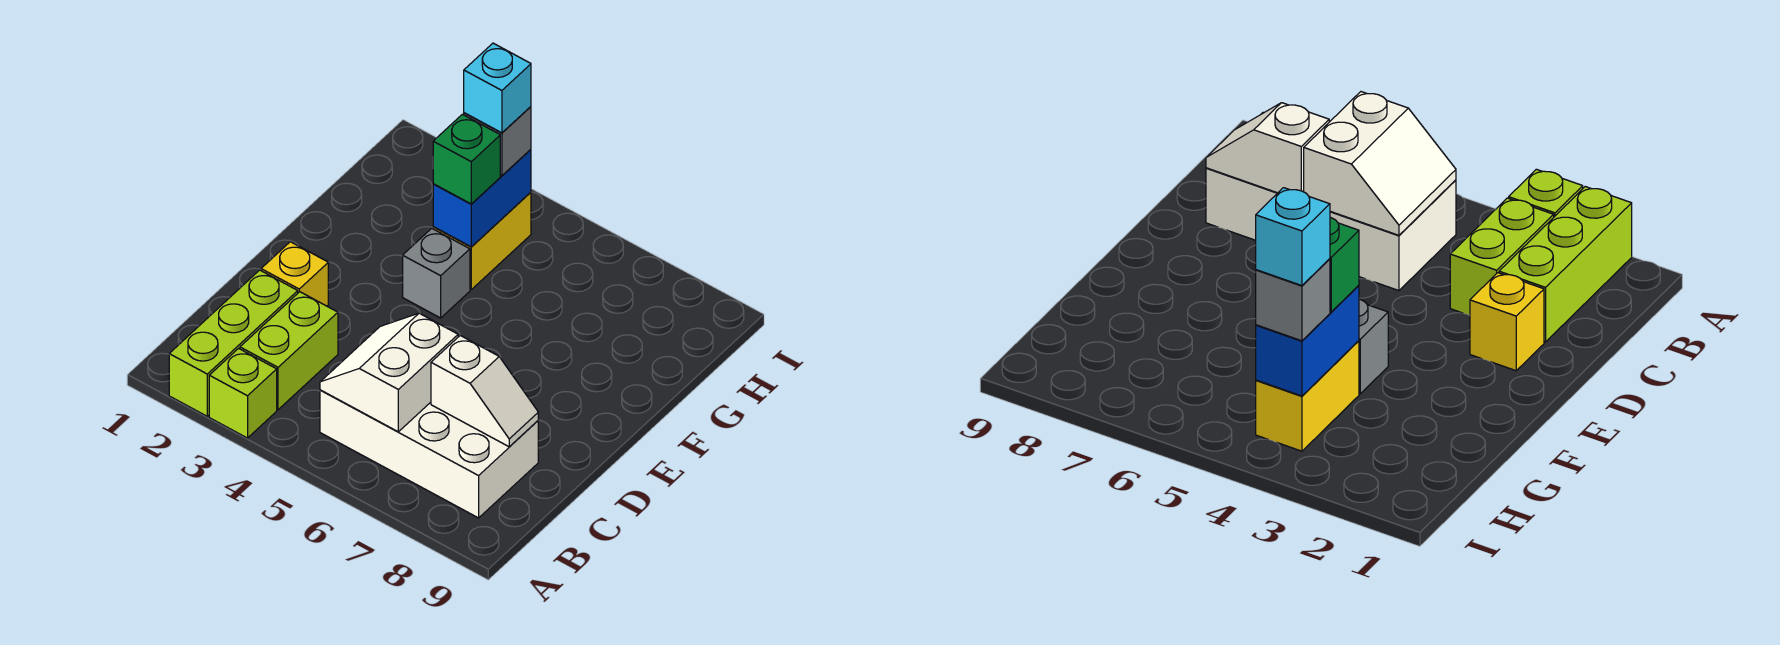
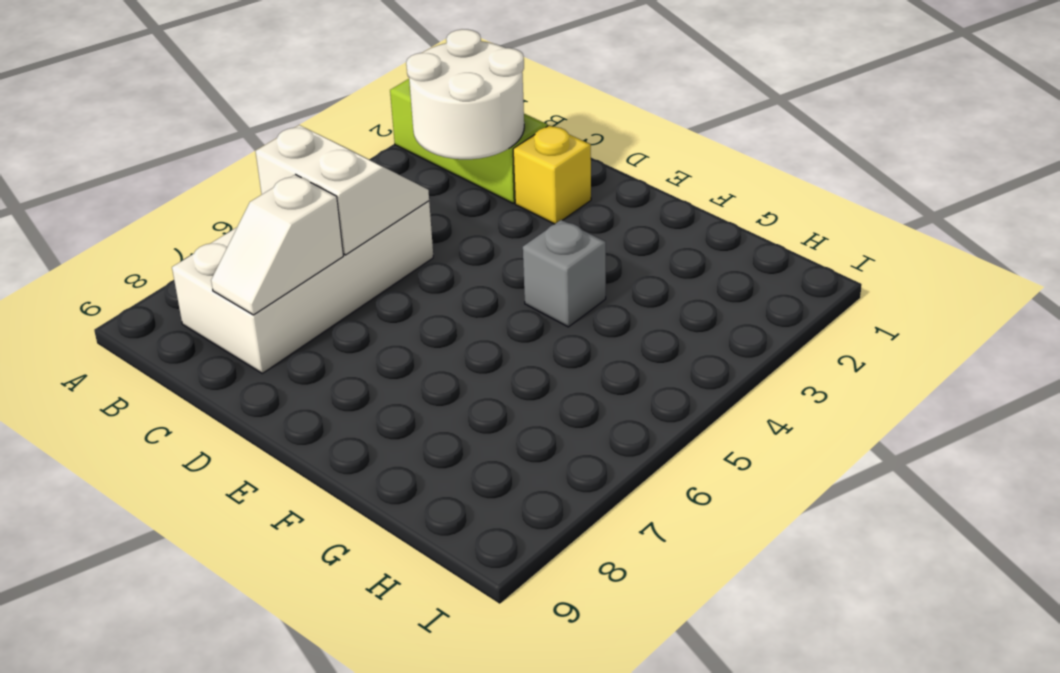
white 2x2 round brick [406,29,524,159] -> none
none -> lime 1x1 brick [209,348,277,438]
none -> lime 1x2 brick [240,292,338,410]
none -> yellow 1x2 brick [433,192,531,289]

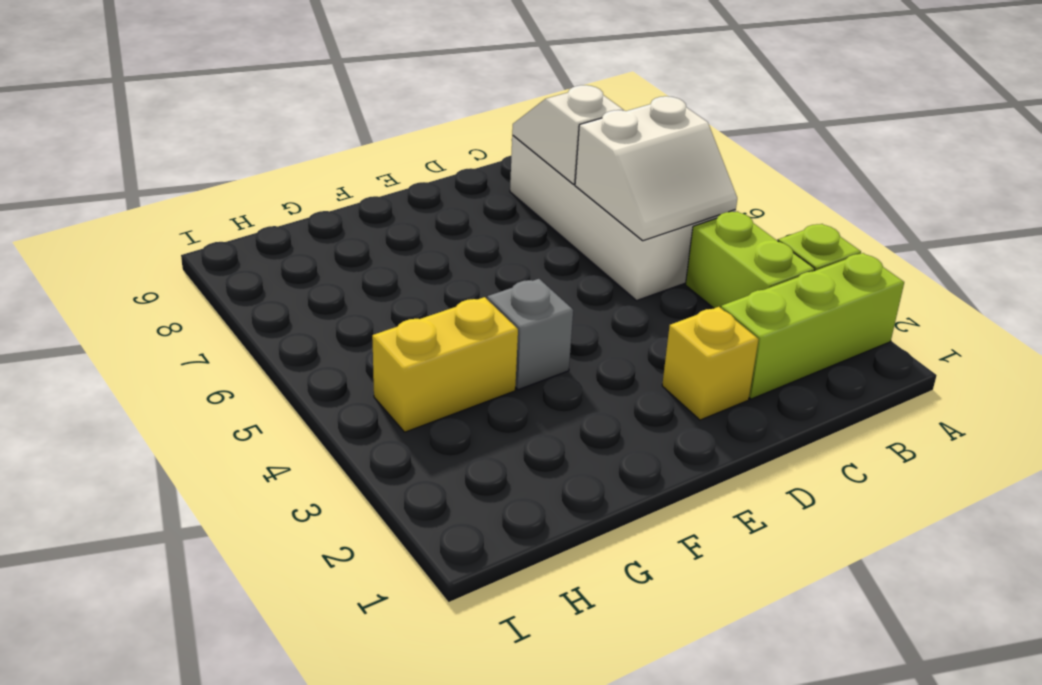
lime 1x2 brick [686,211,815,308] -> lime 1x2 brick turned to [240,292,338,410]
none -> blue 1x2 brick [433,149,531,247]
none -> green 1x1 brick [433,114,500,204]
none -> grey 1x1 brick [464,107,531,176]

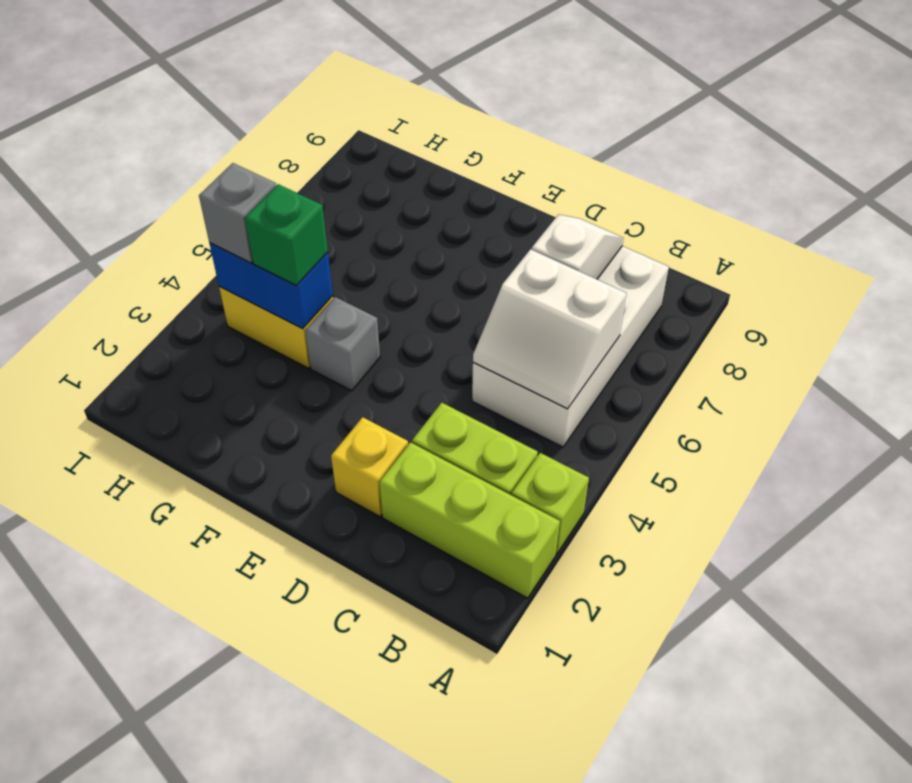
none -> cyan 1x1 brick [464,43,531,133]

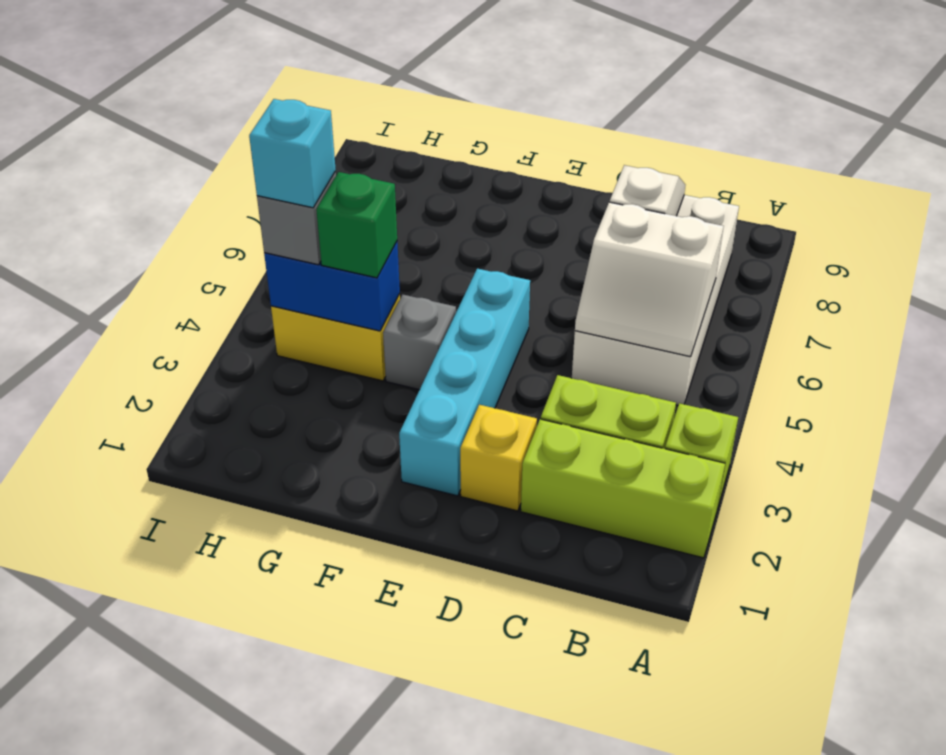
cyan 1x4 brick [399,269,530,496] -> none

